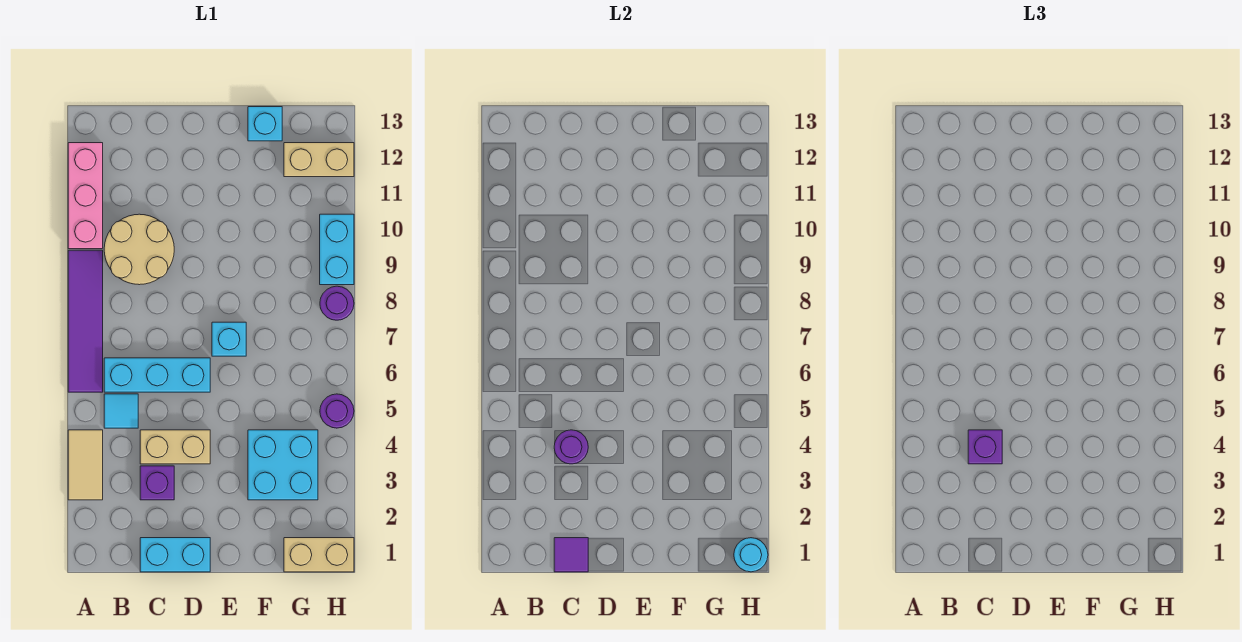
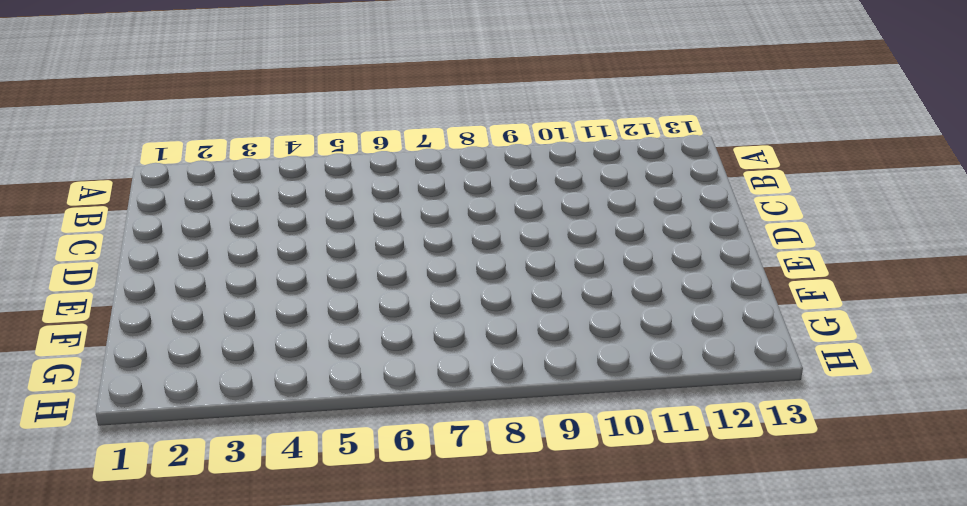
none -> tan 1x2 tile [68,430,103,500]
none -> purple 1x4 tile [68,250,103,392]
none -> pink 1x3 brick [68,143,103,249]

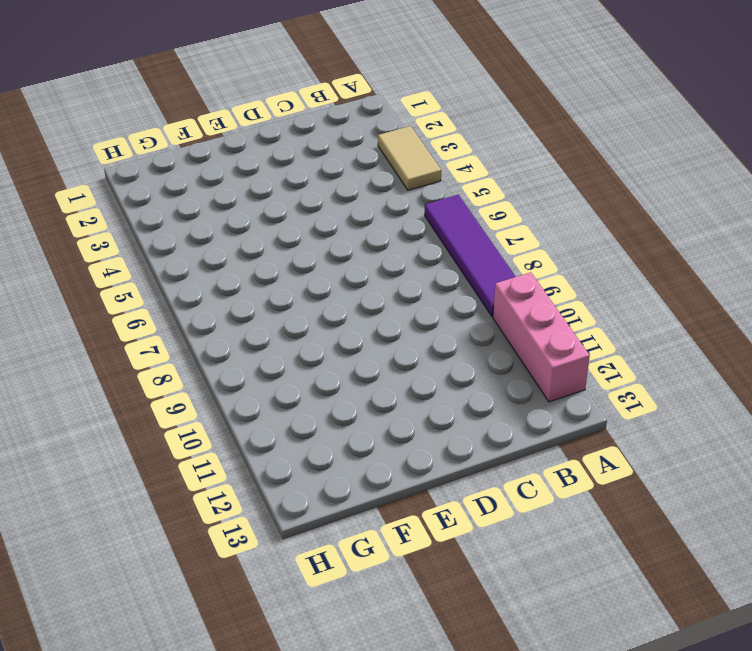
none -> cyan 1x1 tile [104,394,138,428]
none -> cyan 1x3 brick [104,358,210,392]
none -> tan 2x2 round brick [104,214,174,285]

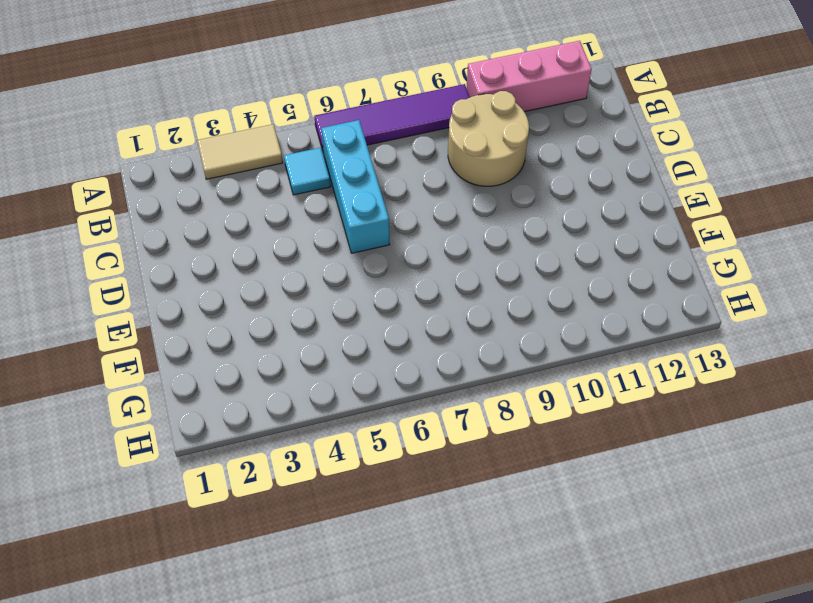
none -> cyan 1x2 brick [140,538,210,572]
none -> purple 1x1 brick [140,466,174,500]
none -> tan 1x2 brick [140,430,210,464]

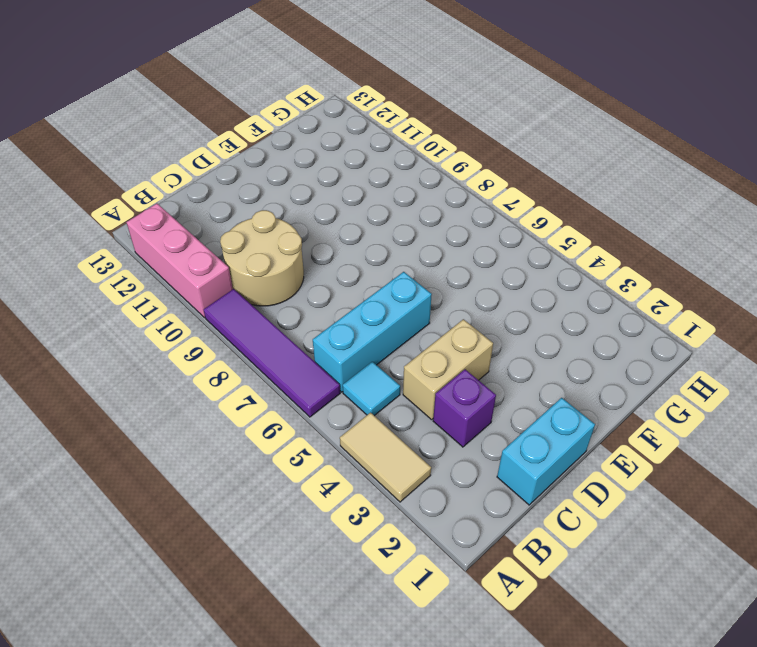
none -> cyan 1x1 brick [212,322,246,356]
none -> cyan 2x2 brick [248,430,318,500]
none -> cyan 1x1 brick [248,107,282,141]

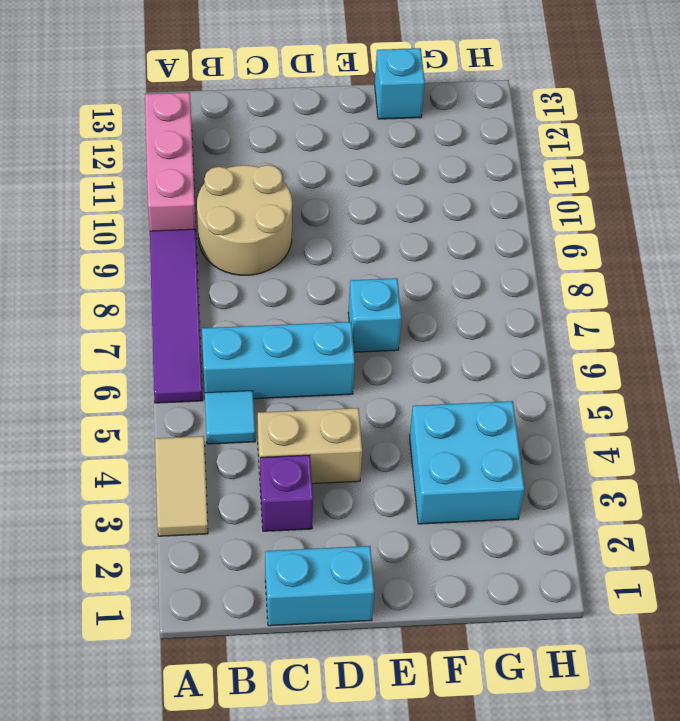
none -> tan 1x2 brick [284,538,354,572]
none -> tan 1x2 brick [284,143,354,177]
none -> purple 1x1 round brick [320,394,354,428]

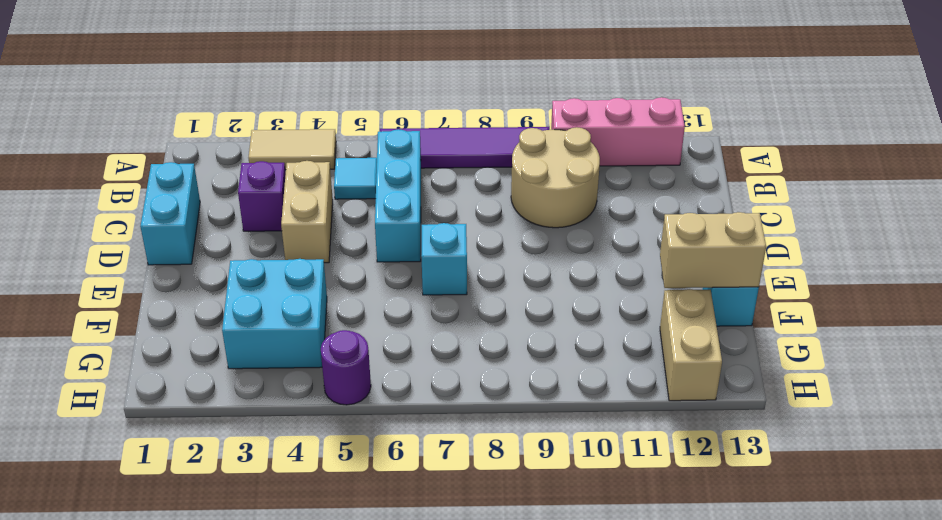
tan 1x2 brick [660,212,766,288] -> tan 1x2 brick turned to [284,538,354,572]
none -> purple 1x1 round brick [320,286,354,320]
none -> cyan 1x2 brick [320,214,354,285]
none -> purple 1x1 tile [554,538,588,572]

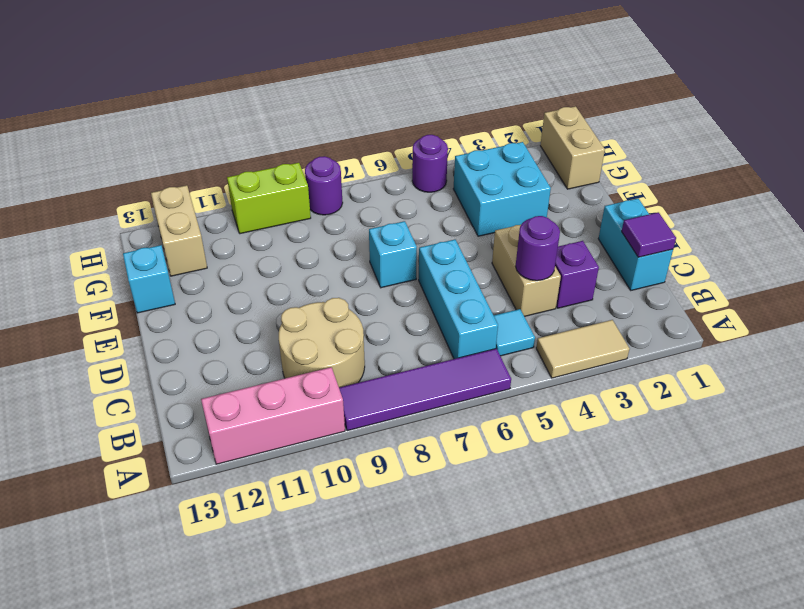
lime 1x2 brick [227,163,311,234] -> cyan 1x2 brick [320,214,354,285]
none -> cyan 1x1 round brick [734,538,768,572]
none -> purple 1x1 brick [968,430,1002,464]

